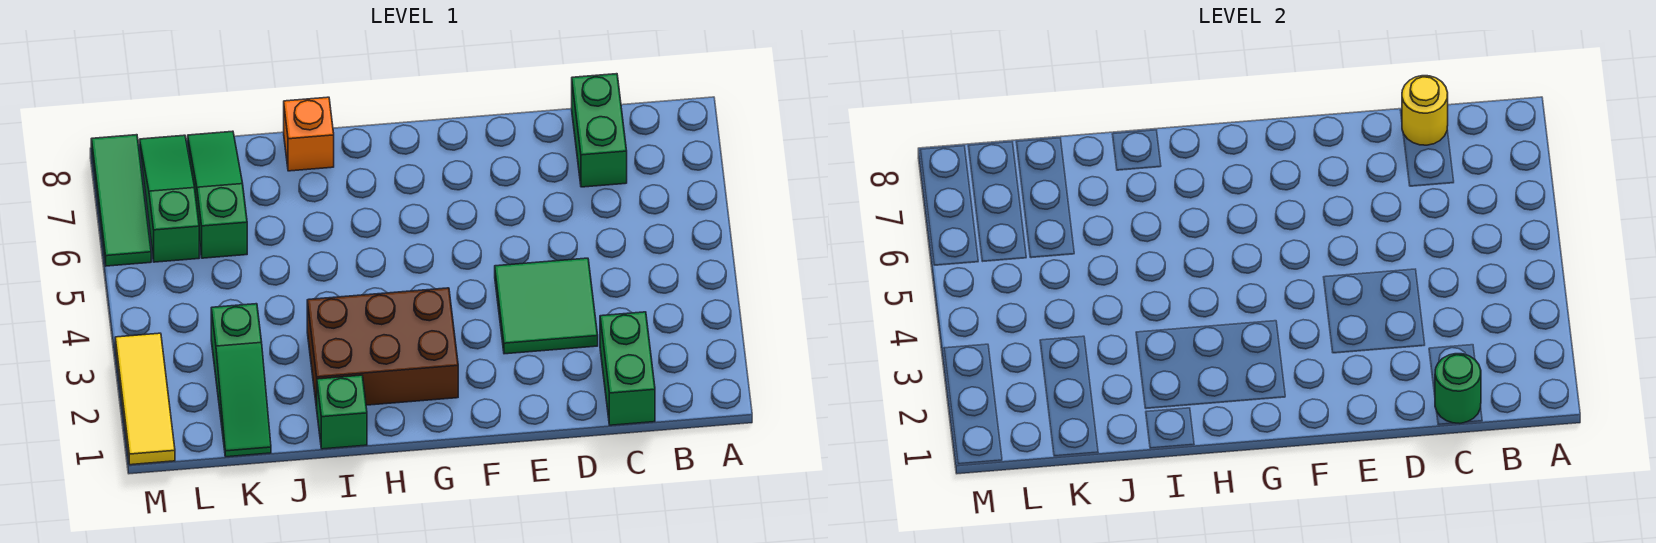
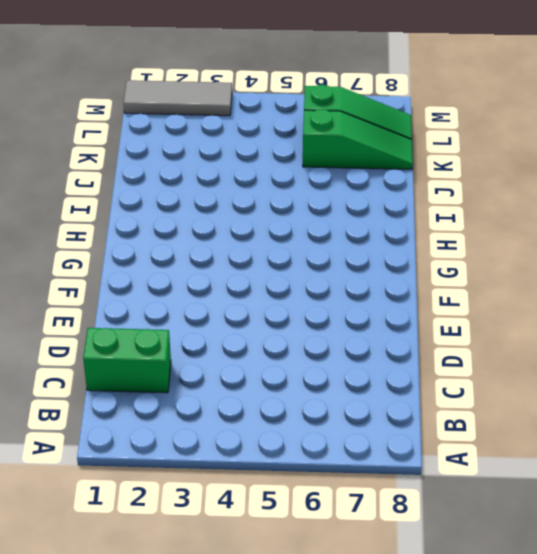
grey 1x3 tile [124,80,232,116] -> yellow 1x3 tile [115,333,175,465]
none -> green 1x2 brick [572,74,627,187]
none -> green 2x2 tile [495,258,598,354]
none -> brown 2x3 brick [307,288,458,408]

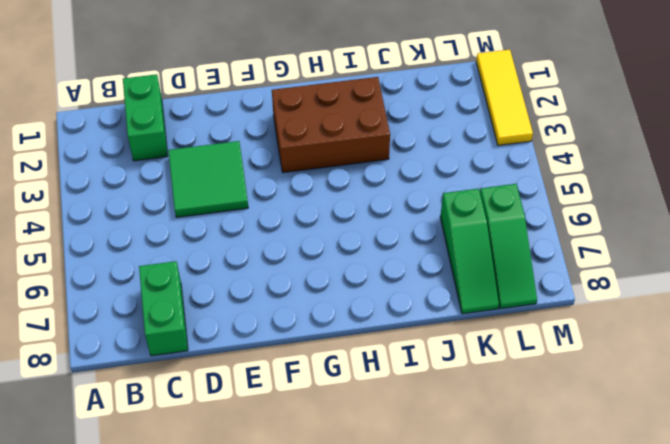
none -> green 1x1 brick [317,375,367,449]
none -> orange 1x1 brick [284,97,334,171]
none -> green 1x3 slope [211,304,271,457]

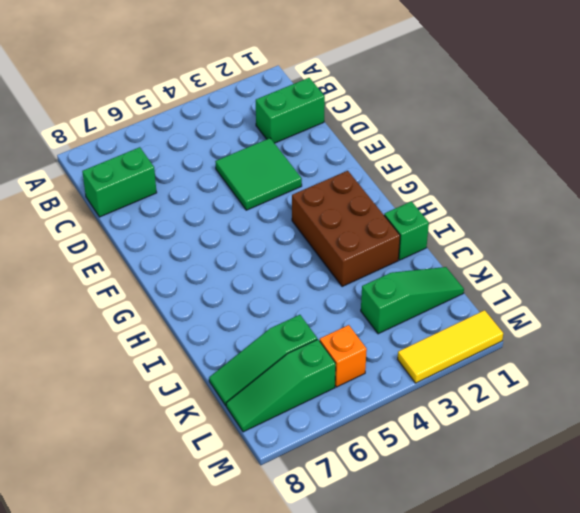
orange 1x1 brick [320,325,367,387] -> orange 1x1 brick moved to [284,97,334,171]
none -> green 1x3 tile [91,135,151,266]
none -> green 1x1 round brick [1435,354,1481,424]
none -> yellow 1x1 round brick [1402,76,1448,145]

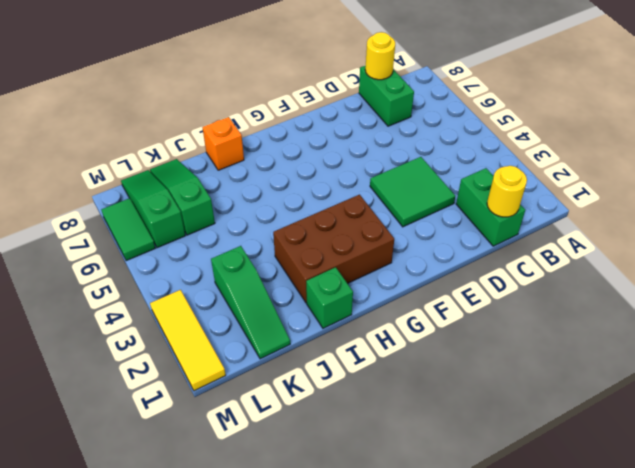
yellow 1x1 round brick [487,166,527,217] -> green 1x1 round brick [1435,354,1481,424]
green 1x2 tile [101,198,155,261] -> green 1x3 tile [91,135,151,266]

